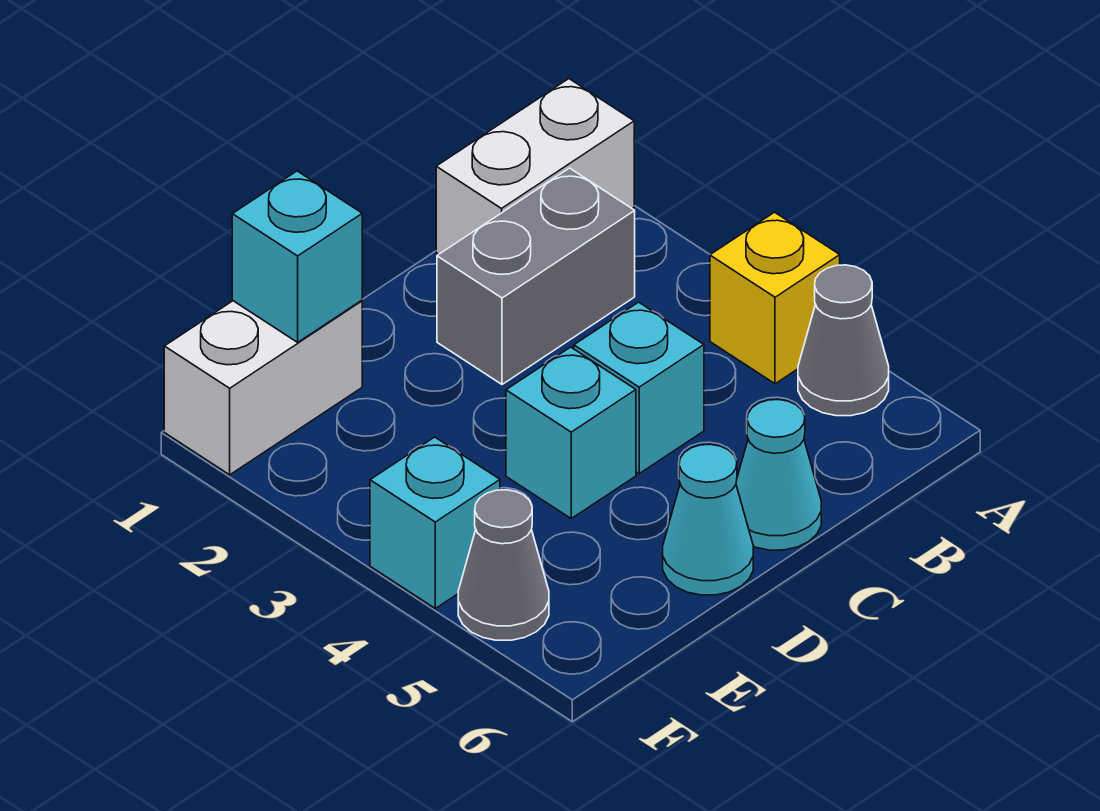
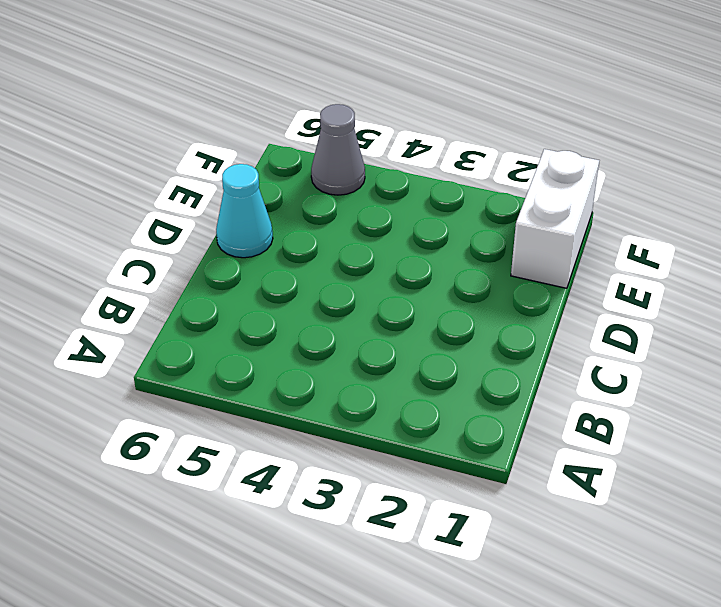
none -> white 1x2 brick [436,79,634,254]
none -> yellow 1x1 brick [710,212,840,384]
none -> grey 1x1 cone [798,265,889,416]

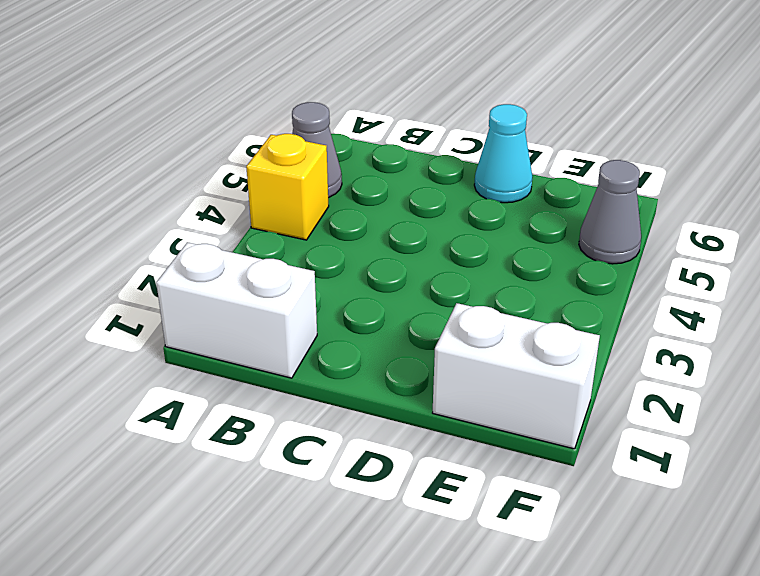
none -> grey 1x2 brick [437,168,635,384]
none -> cyan 1x1 brick [574,302,704,474]
none -> cyan 1x1 cone [736,400,821,550]

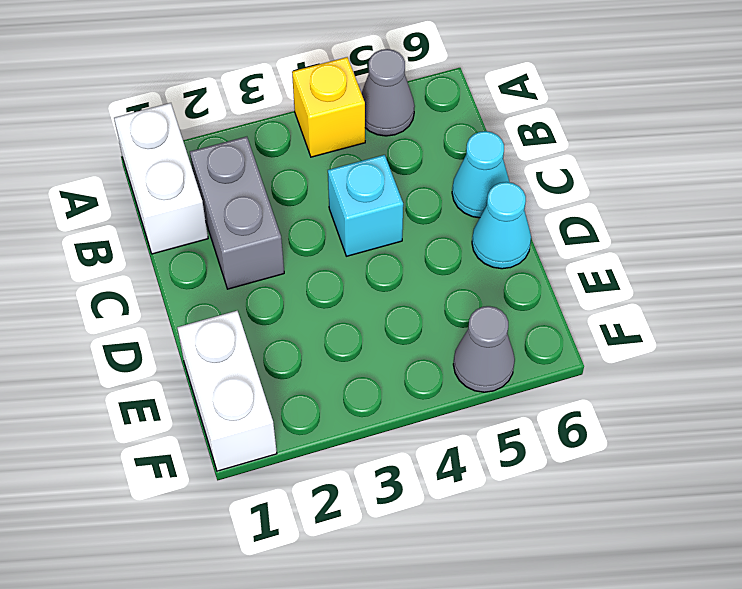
none -> cyan 1x1 brick [506,347,636,518]
none -> cyan 1x1 brick [370,437,500,608]
none -> cyan 1x1 brick [232,171,362,342]

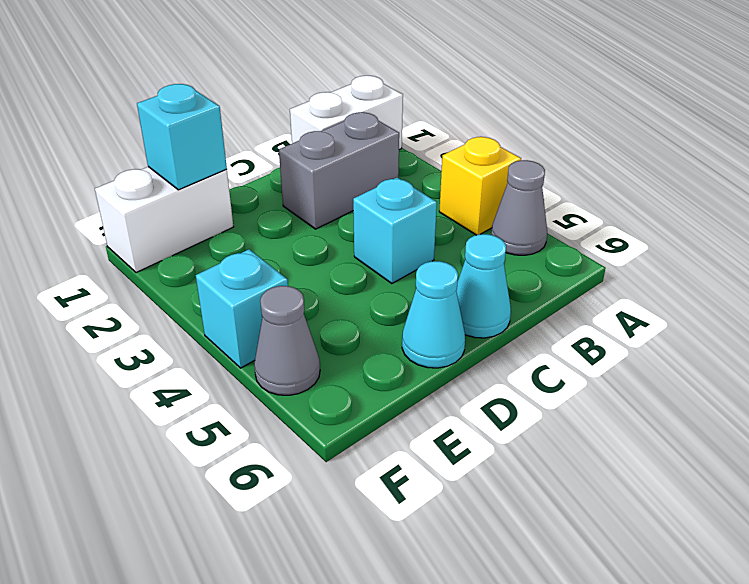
none -> cyan 1x1 brick [506,347,636,518]

